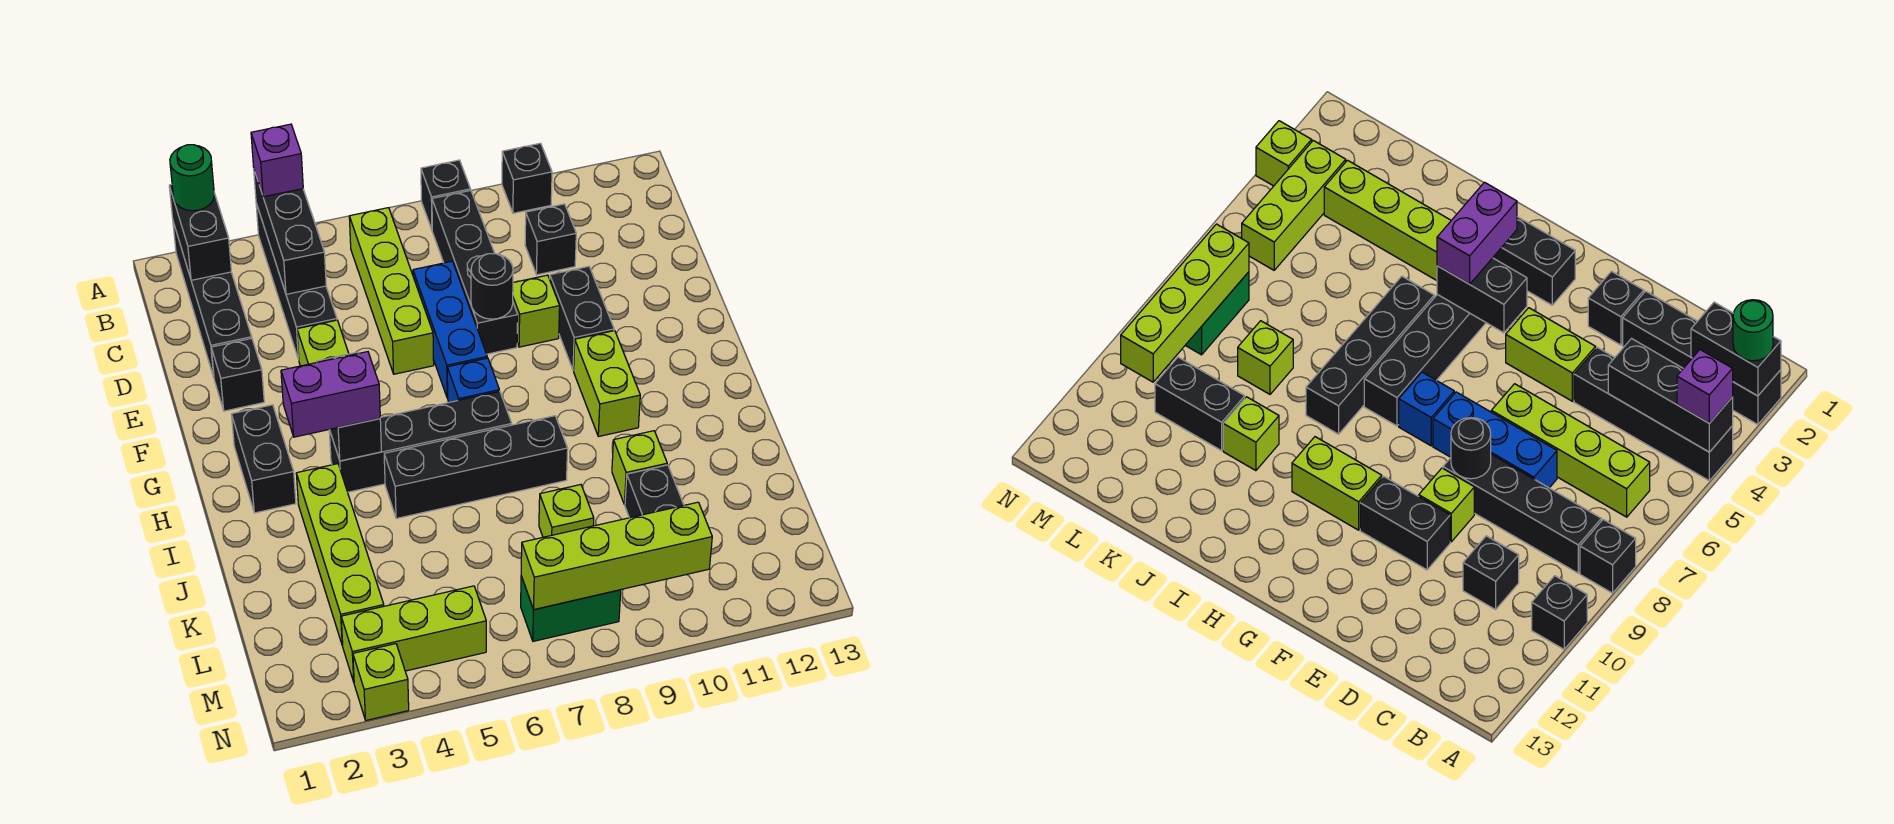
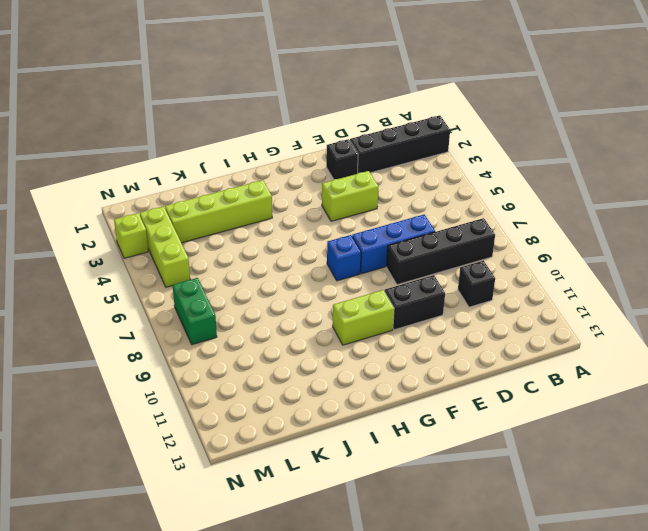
none -> black 1x4 brick [256,204,337,360]
none -> black 1x1 brick [421,160,471,229]
none -> black 1x1 brick [502,143,552,213]
none -> lime 1x4 brick [349,208,434,374]

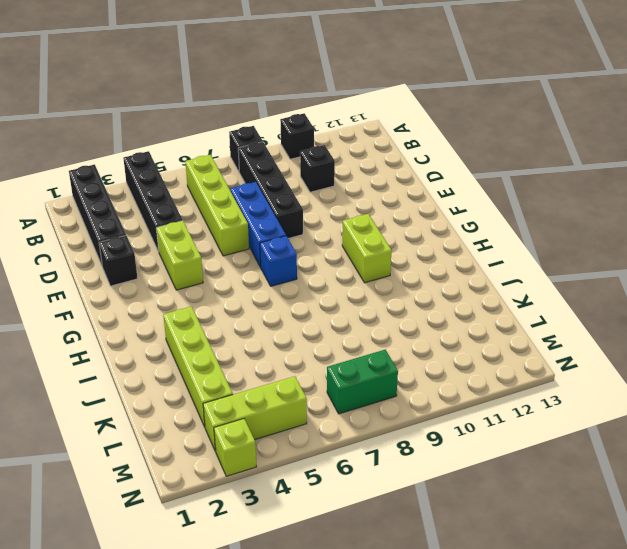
none -> lime 1x1 brick [513,275,560,347]
none -> black 1x2 brick [550,266,614,370]
none -> black 1x2 brick [232,405,296,513]
none -> black 1x4 brick [329,391,512,492]

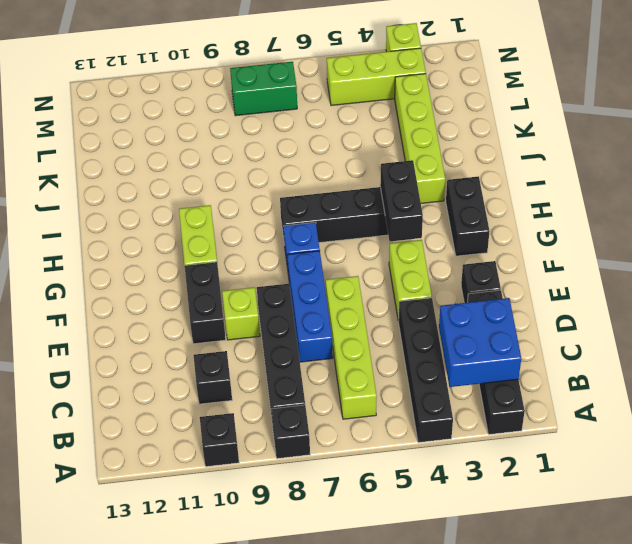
blue 2x2 brick [439,298,521,387] -> black 1x2 brick [169,184,231,280]
none -> black 1x4 brick [384,416,568,519]
none -> lime 1x1 brick [612,431,667,505]
none -> lime 1x1 brick [539,485,594,537]
none -> black 1x2 brick [625,465,684,518]

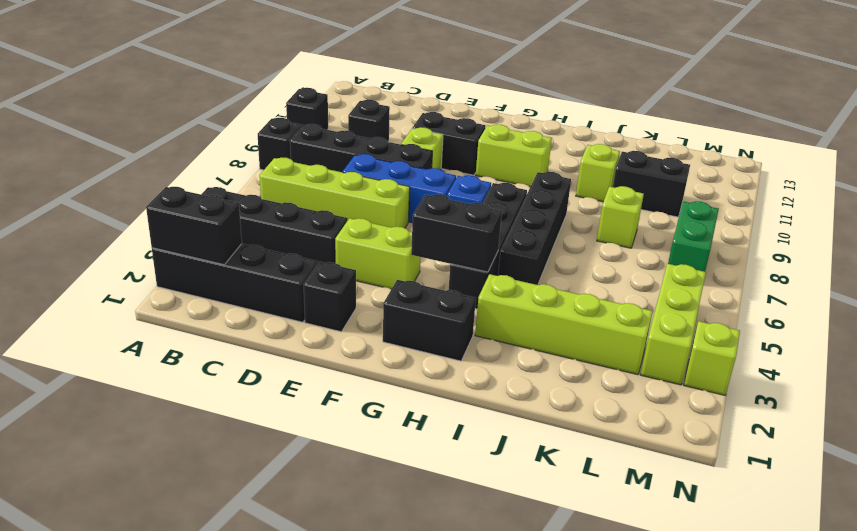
none -> black 1x3 brick [254,170,326,294]
none -> black 1x1 round brick [471,254,513,319]
none -> lime 1x4 brick [521,502,712,610]
none -> green 1x1 round brick [170,145,214,211]

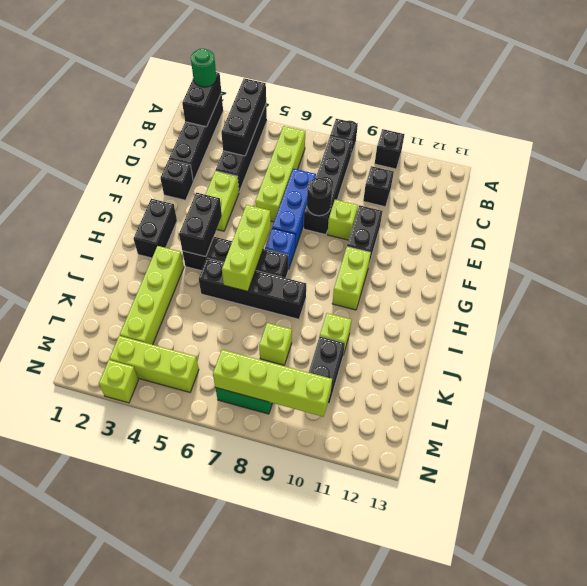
lime 1x3 brick [222,205,271,291] -> none
none -> purple 1x1 brick [251,124,303,197]
none -> purple 1x2 brick [281,352,380,437]

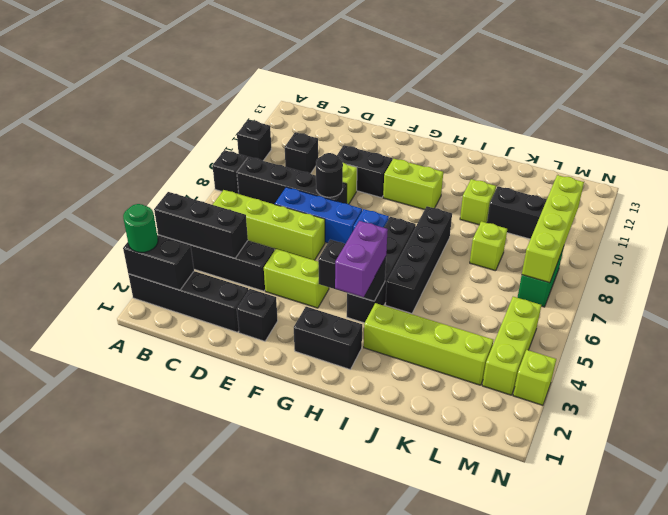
none -> purple 1x1 brick [251,124,303,197]

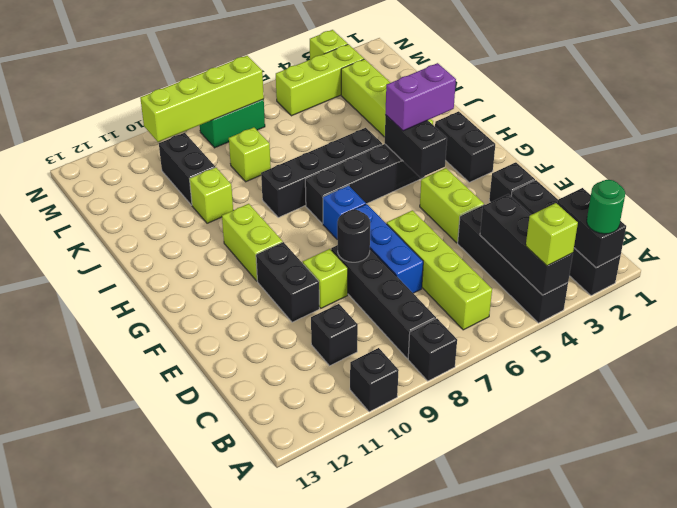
lime 1x1 brick [526,203,578,266] -> purple 1x1 brick [251,124,303,197]

